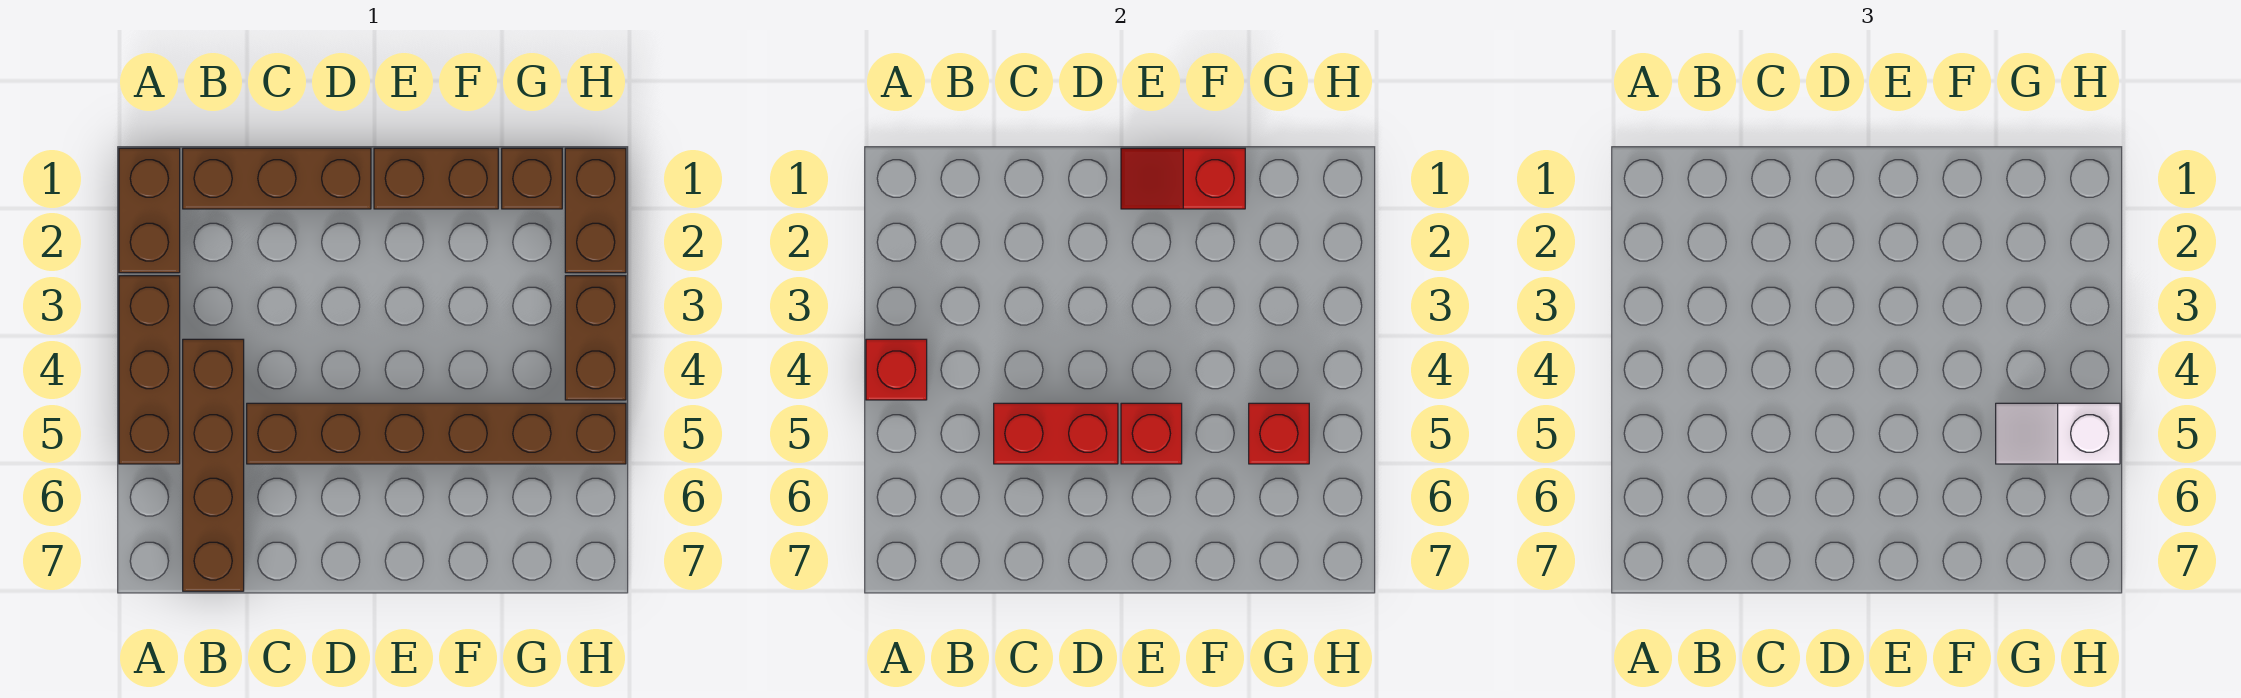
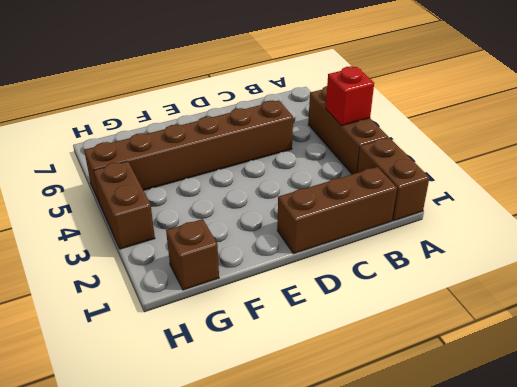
none -> brown 1x4 brick [183,339,244,591]
none -> brown 1x2 brick [374,148,498,209]
none -> brown 1x2 brick [565,148,626,273]

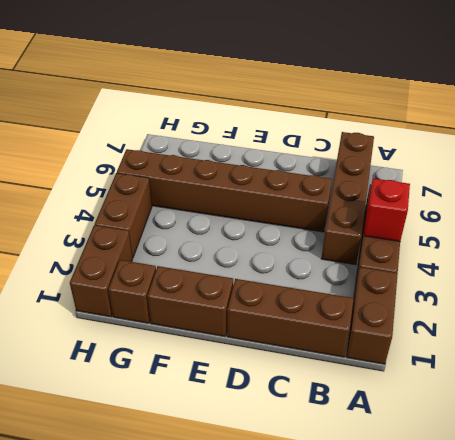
none -> red 1x2 brick [994,403,1118,464]
none -> red 1x2 slope [1121,148,1245,209]
none -> red 1x1 brick [1121,403,1182,464]

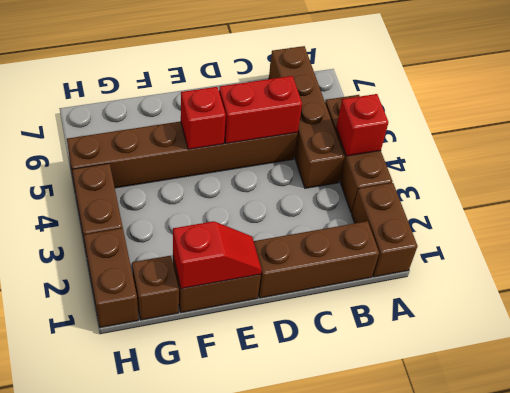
none -> red 1x1 brick [1249,403,1309,464]
none -> white 1x2 slope [1996,403,2120,464]

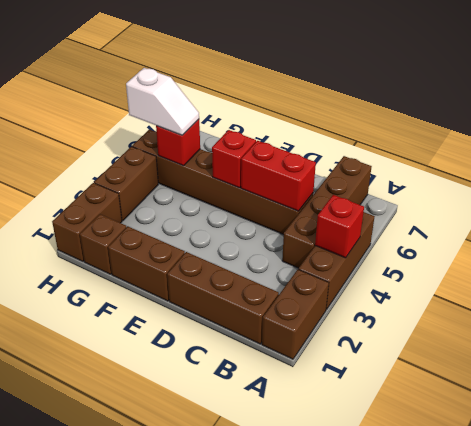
none -> red 1x2 slope [1121,148,1245,209]

